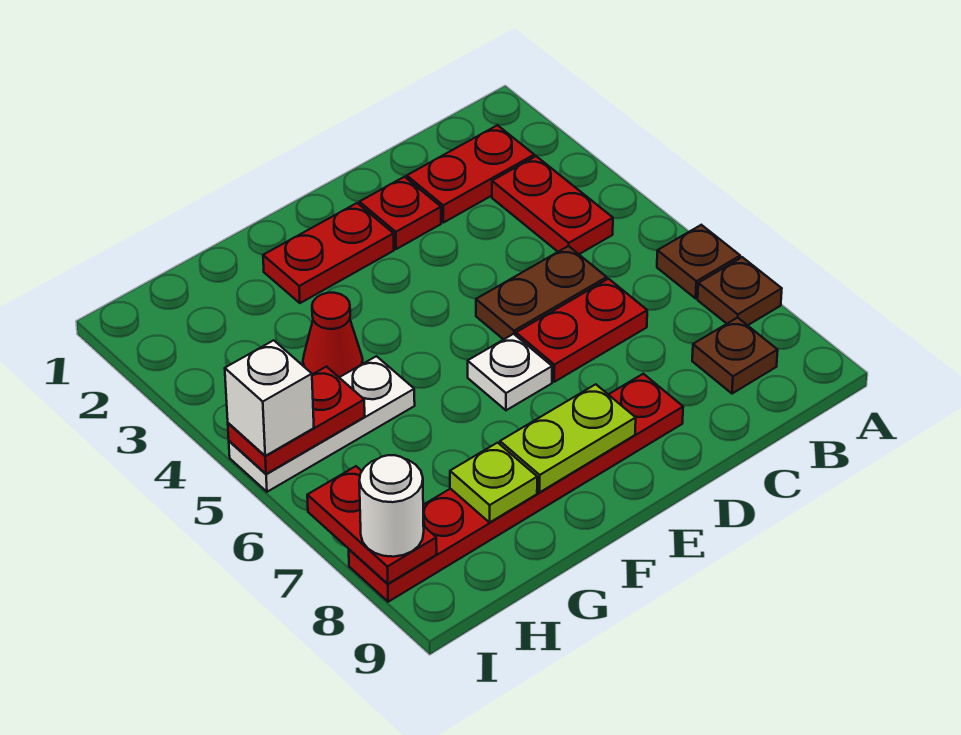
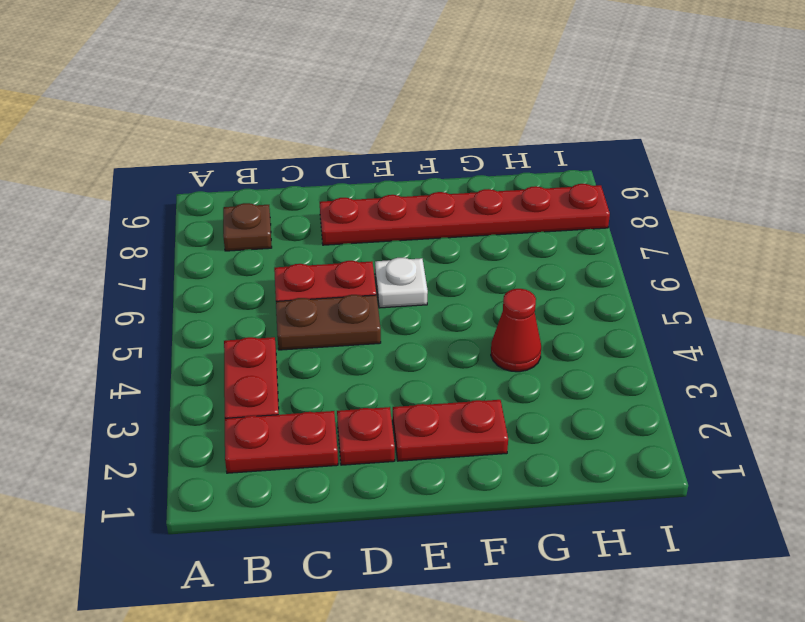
none -> brown 1x1 plate [657,225,740,298]
none -> brown 1x1 plate [698,257,782,325]
none -> white 1x3 plate [229,356,415,492]

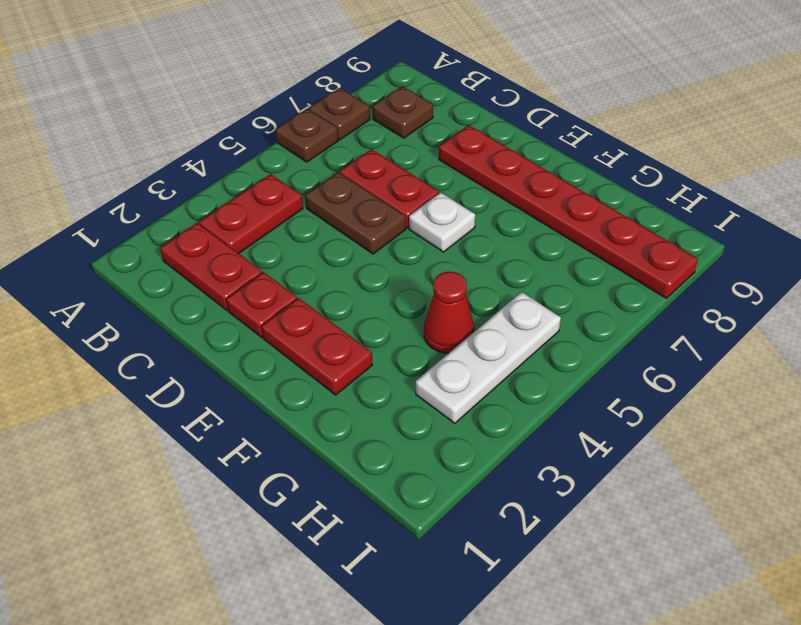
white 1x3 plate [416,292,561,423] -> white 1x3 plate turned to [229,356,415,492]
none -> lime 1x2 plate [500,384,636,492]
none -> lime 1x1 plate [450,443,537,522]
none -> red 1x2 plate [228,367,365,474]

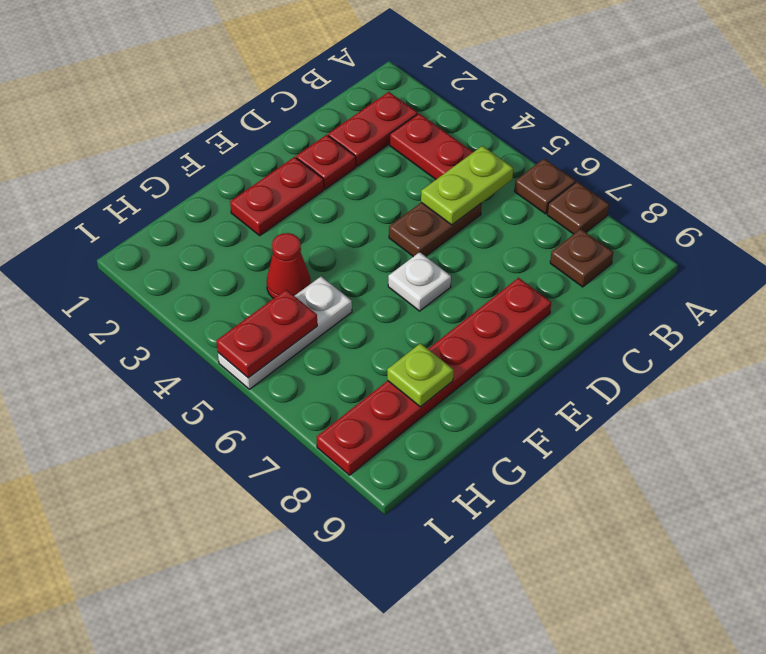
lime 1x2 plate [421,146,513,225] -> lime 1x2 plate moved to [500,384,636,492]
none -> red 1x2 plate [516,279,647,382]
none -> red 1x2 plate [307,466,437,584]
none -> white 1x1 brick [225,340,314,456]

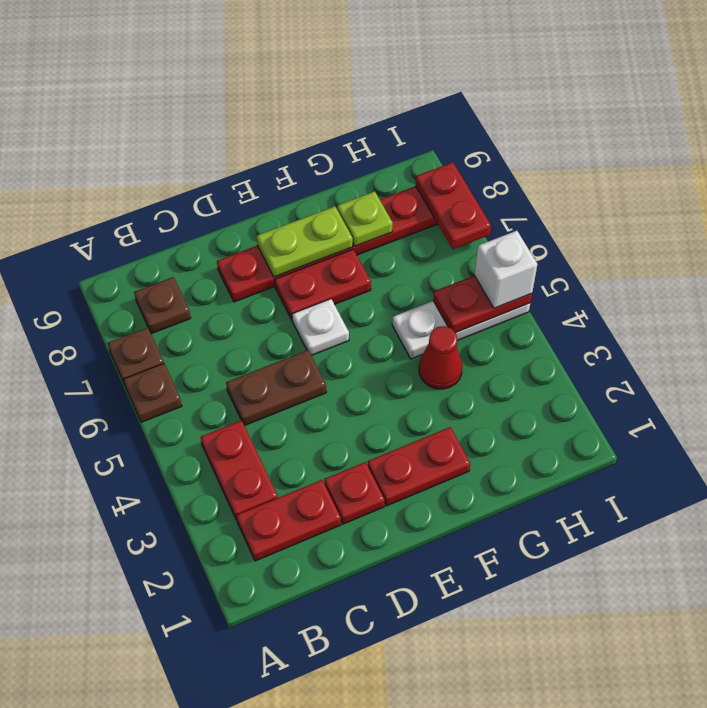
red 1x2 plate [275,249,371,321] -> red 1x2 plate moved to [516,279,647,382]
none -> white 1x1 round brick [359,455,424,557]

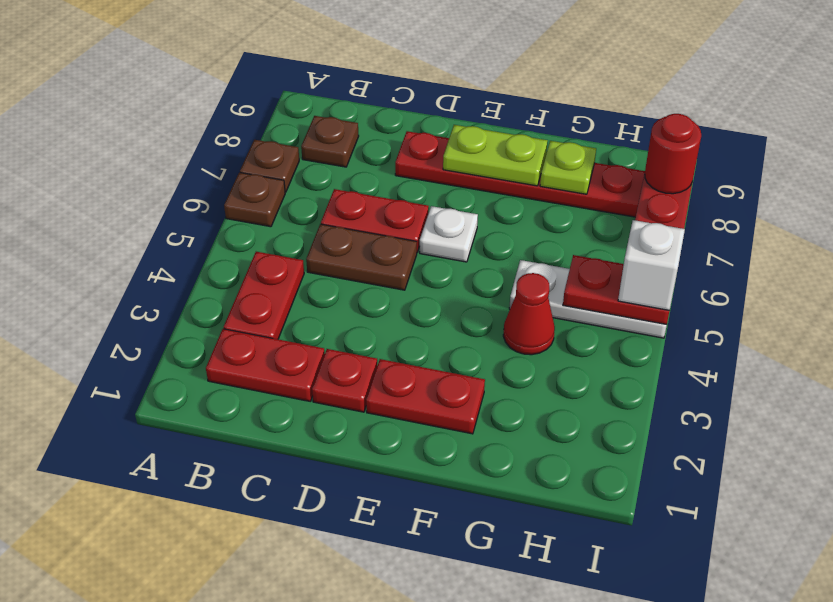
red 1x1 round brick [645,114,701,194] -> white 1x1 round brick [359,455,424,557]

